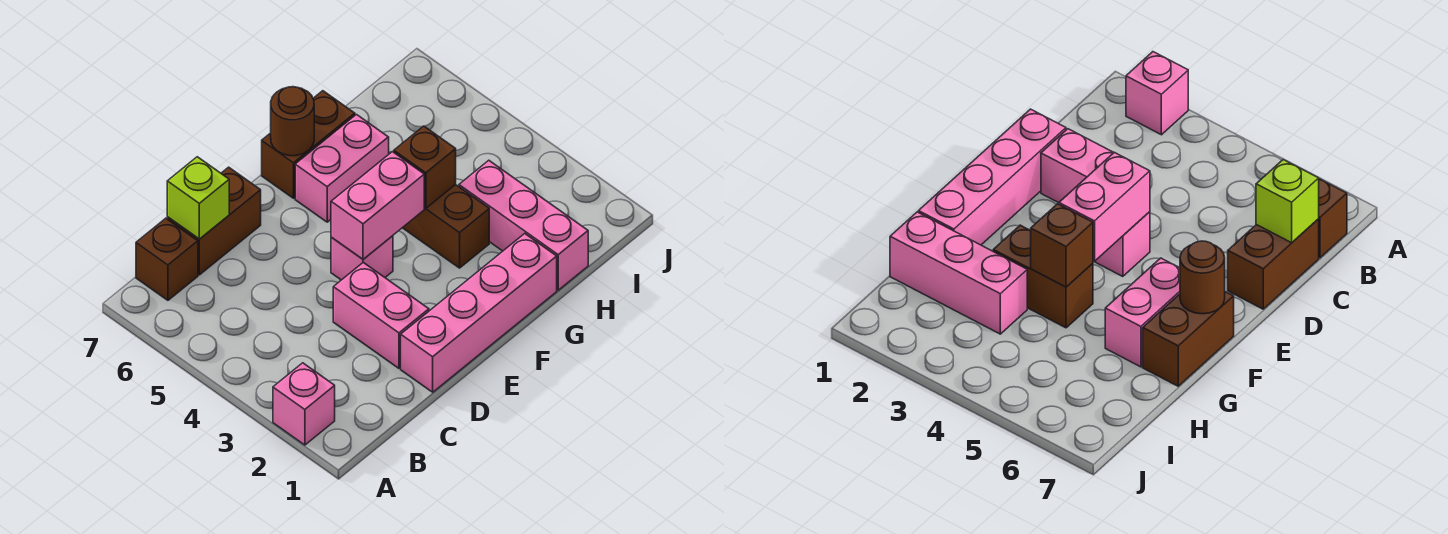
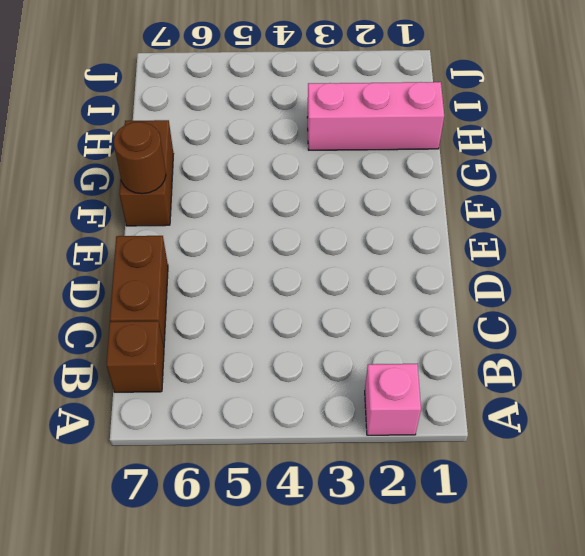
none -> pink 1x4 brick [401,234,557,392]
none -> pink 1x2 brick [333,262,429,368]
none -> pink 1x1 brick [331,236,393,280]

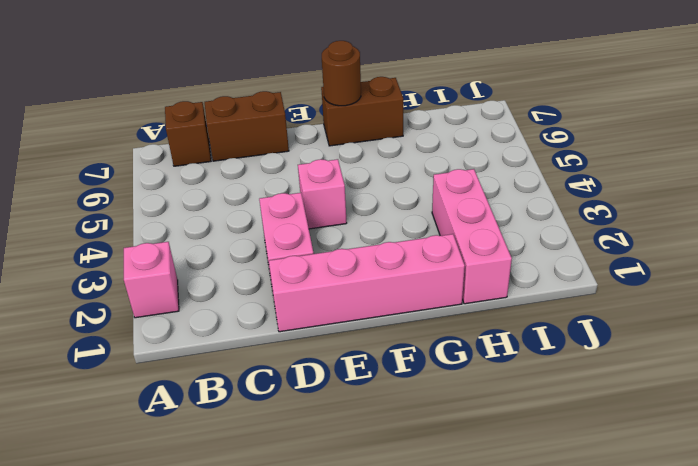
none -> pink 1x2 brick [295,115,389,222]
none -> brown 1x2 brick [403,185,489,268]
none -> lime 1x1 brick [167,157,229,239]

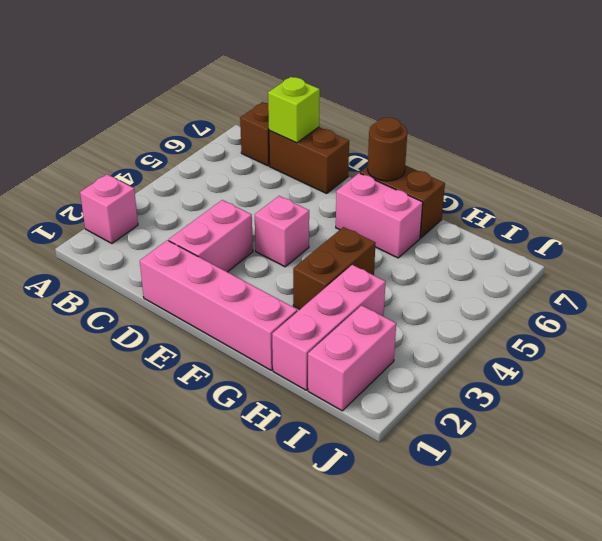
pink 1x2 brick [308,305,396,411] -> pink 1x2 brick turned to [331,152,424,259]
none -> brown 1x1 brick [394,126,456,208]

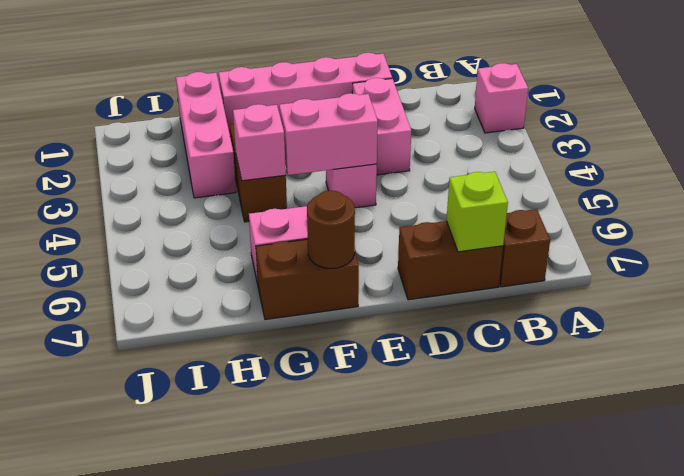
pink 1x1 brick [233,104,286,181] -> brown 1x1 brick [394,126,456,208]

